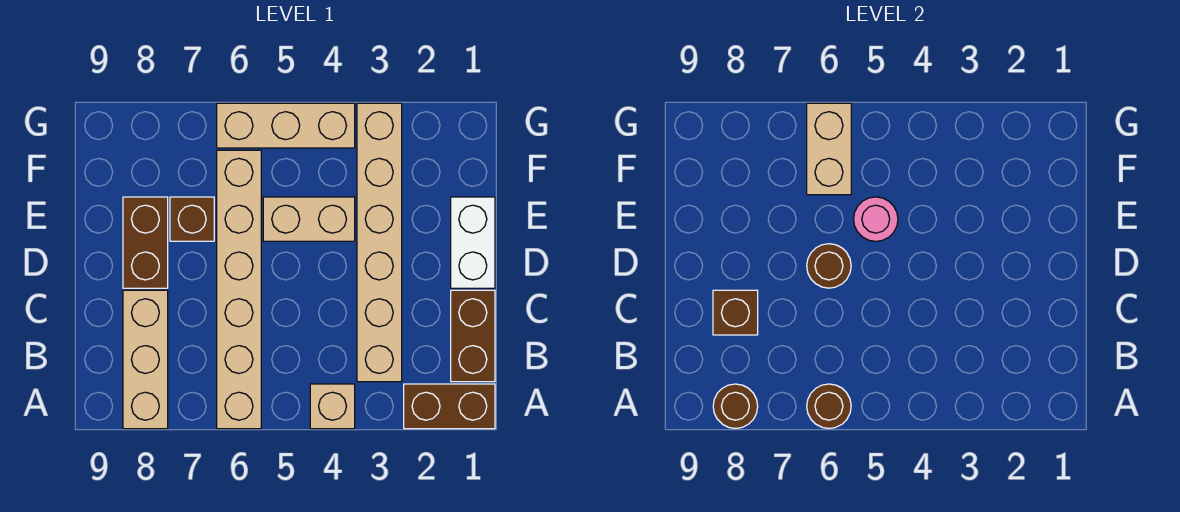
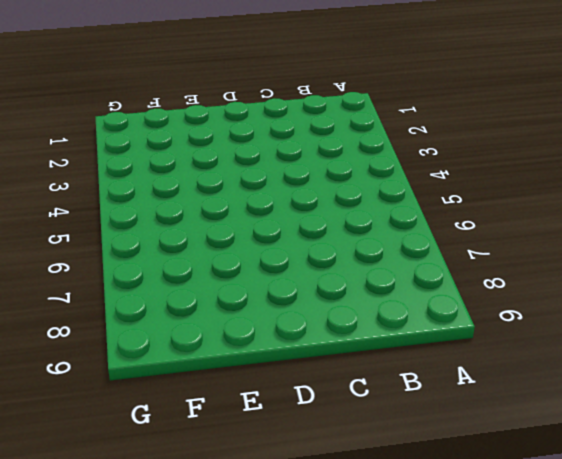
none -> brown 1x2 brick [404,384,495,429]
none -> tan 1x1 brick [310,384,355,429]
none -> tan 1x6 brick [217,150,261,429]

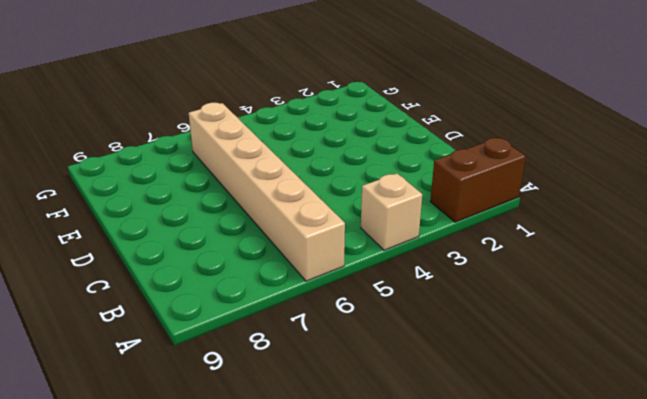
none -> tan 1x3 brick [123,290,168,429]
none -> brown 1x2 brick [451,290,495,382]
none -> tan 1x6 brick [357,103,402,382]

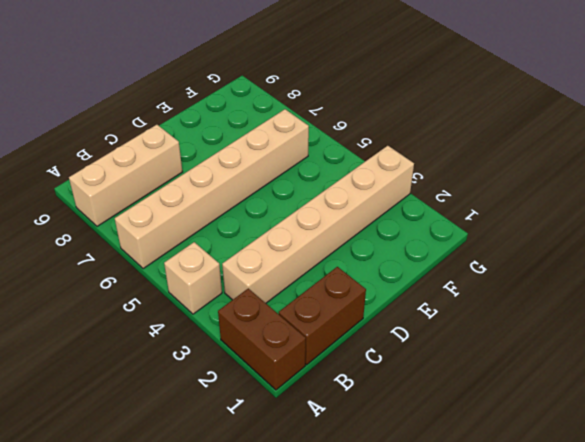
none -> white 1x2 brick [451,197,495,288]
none -> brown 1x2 brick [123,197,168,288]
none -> tan 1x2 brick [263,197,355,241]

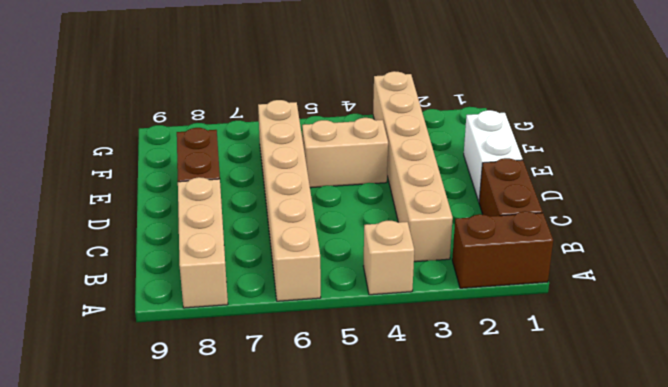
none -> brown 1x1 brick [170,197,214,241]
none -> tan 1x3 brick [217,103,355,148]
none -> brown 1x1 round brick [807,384,851,428]

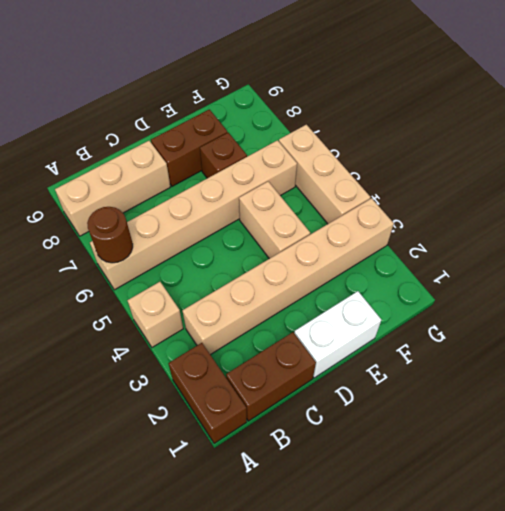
none -> brown 1x1 round brick [713,384,758,429]
none -> brown 1x1 brick [713,290,758,335]
none -> brown 1x1 round brick [807,244,851,288]

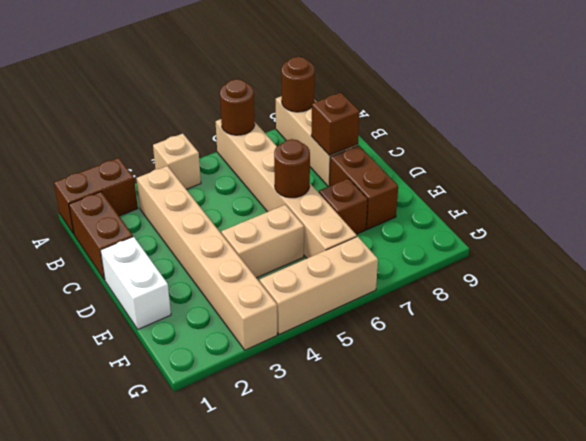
none -> pink 1x1 round brick [854,197,898,241]
none -> tan 1x2 brick [807,103,851,195]

